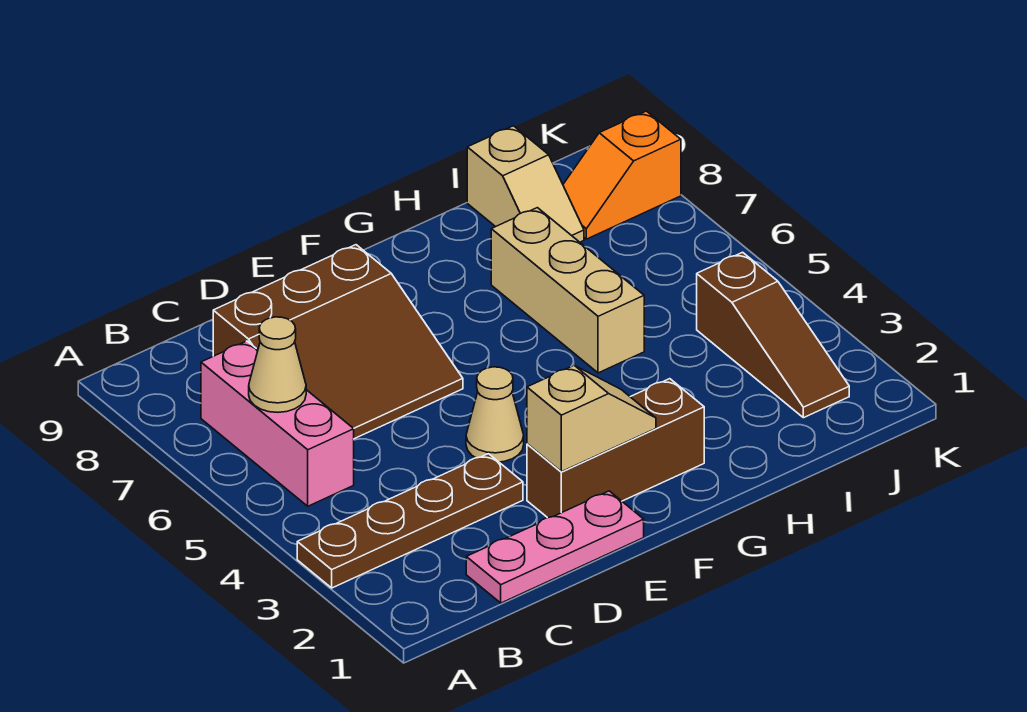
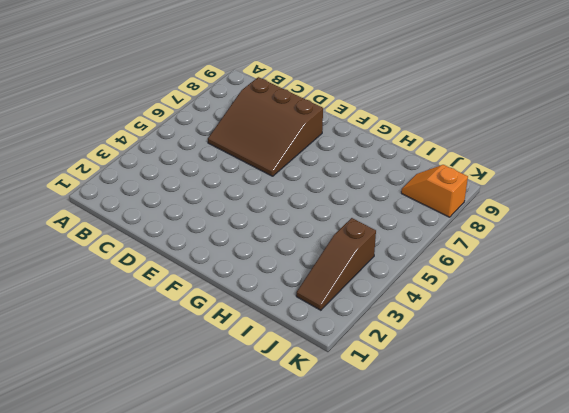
none -> brown 1x4 plate [297,454,523,588]
none -> pink 1x3 brick [201,341,354,506]
none -> pink 1x3 plate [466,491,644,603]

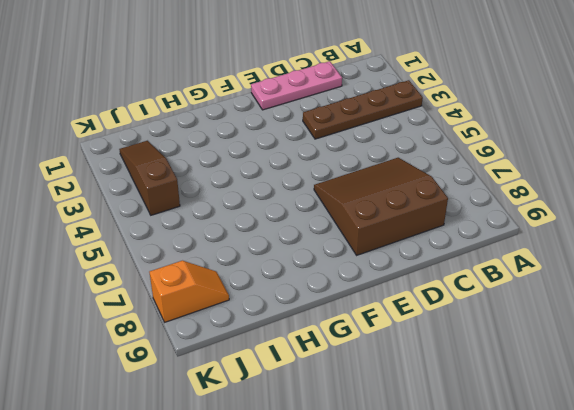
none -> pink 1x3 brick [201,341,354,506]
none -> brown 1x3 brick [527,379,704,518]
none -> tan 1x1 cone [466,367,524,462]

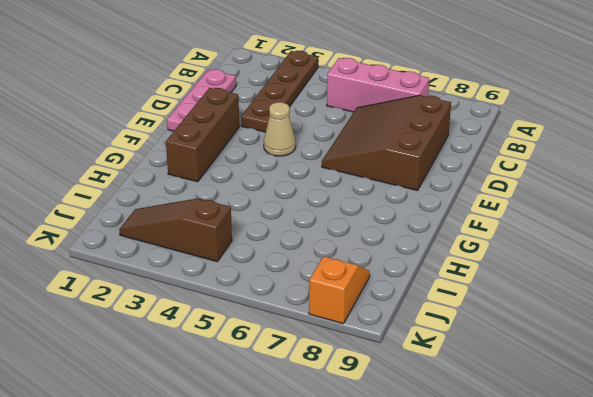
none -> tan 1x3 brick [491,208,644,373]
none -> tan 1x2 slope [467,126,584,242]
none -> tan 1x1 cone [249,317,306,412]

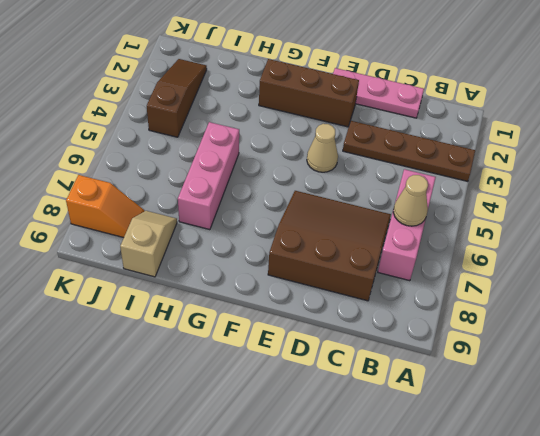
pink 1x3 brick [178,122,239,230] -> tan 1x3 brick [491,208,644,373]
none -> tan 1x2 slope [527,366,656,472]

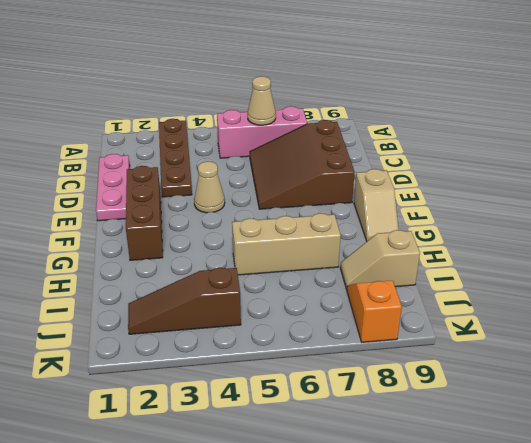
tan 1x2 slope [354,169,398,241] -> tan 1x2 slope moved to [527,366,656,472]

